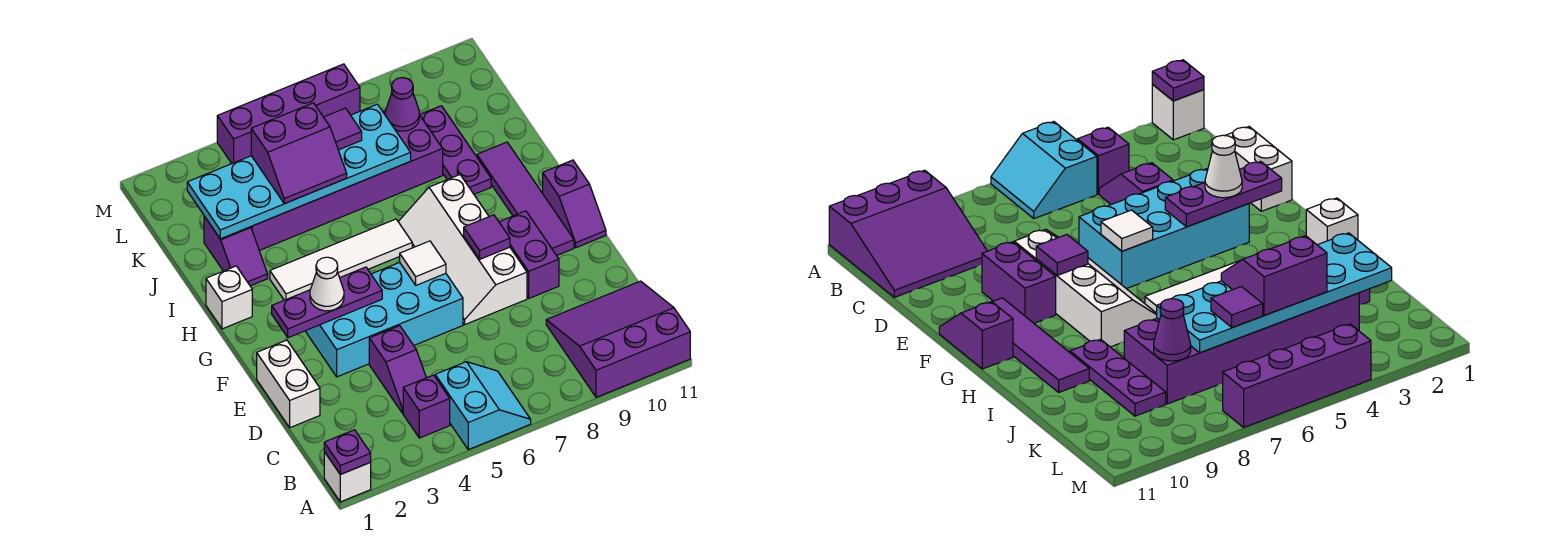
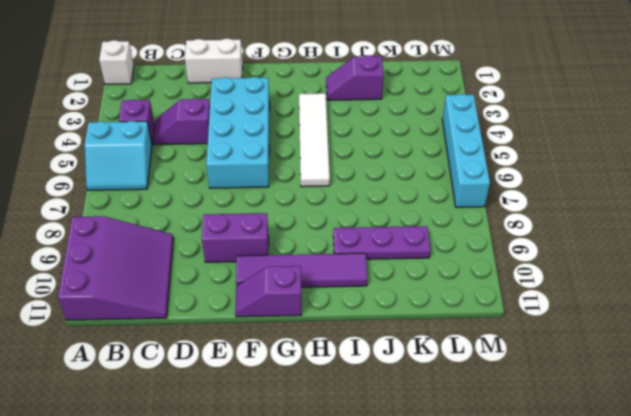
cyan 1x4 brick [442,94,490,207] -> purple 1x4 brick [217,64,360,163]
none -> white 2x4 slope [398,175,527,324]
none -> white 1x1 brick [206,266,252,329]
none -> purple 2x6 brick [251,110,443,251]

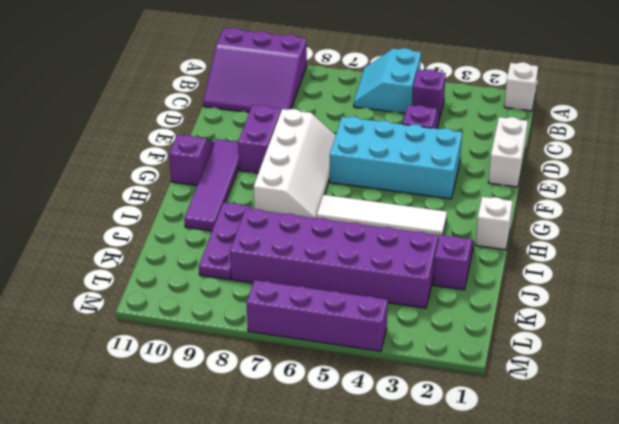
none -> purple 1x1 plate [324,430,371,474]
none -> purple 1x3 plate [272,267,382,338]
none -> white 1x1 tile [400,241,446,285]

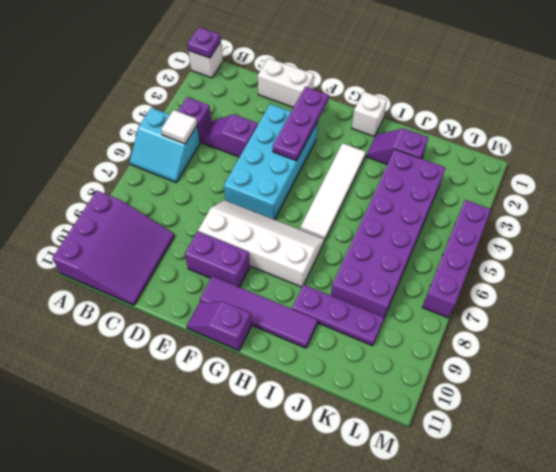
white 1x1 tile [161,110,197,144] -> white 1x1 tile moved to [400,241,446,285]
none -> purple 1x1 tile [464,215,510,259]
none -> cyan 2x6 plate [187,104,411,239]
none -> purple 1x1 cone [385,78,419,131]

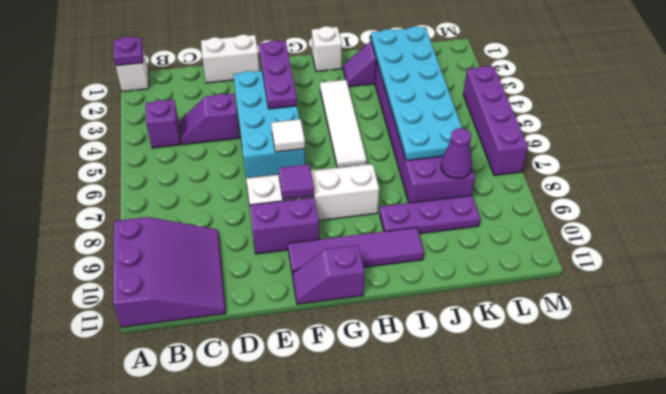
none -> cyan 2x2 slope [435,362,531,450]
none -> white 1x1 cone [310,257,344,311]
none -> purple 2x2 slope [251,103,347,204]

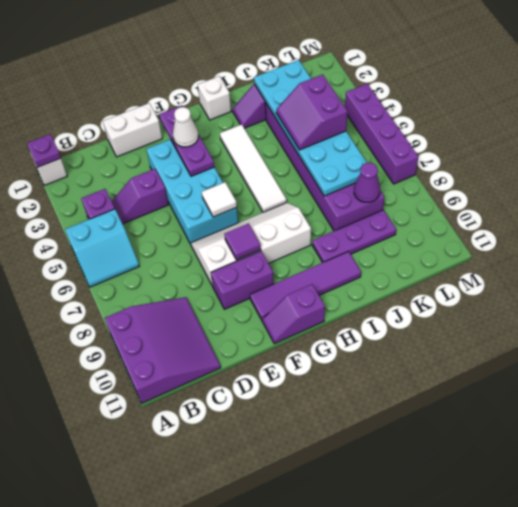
none -> purple 1x1 tile [324,108,362,150]

